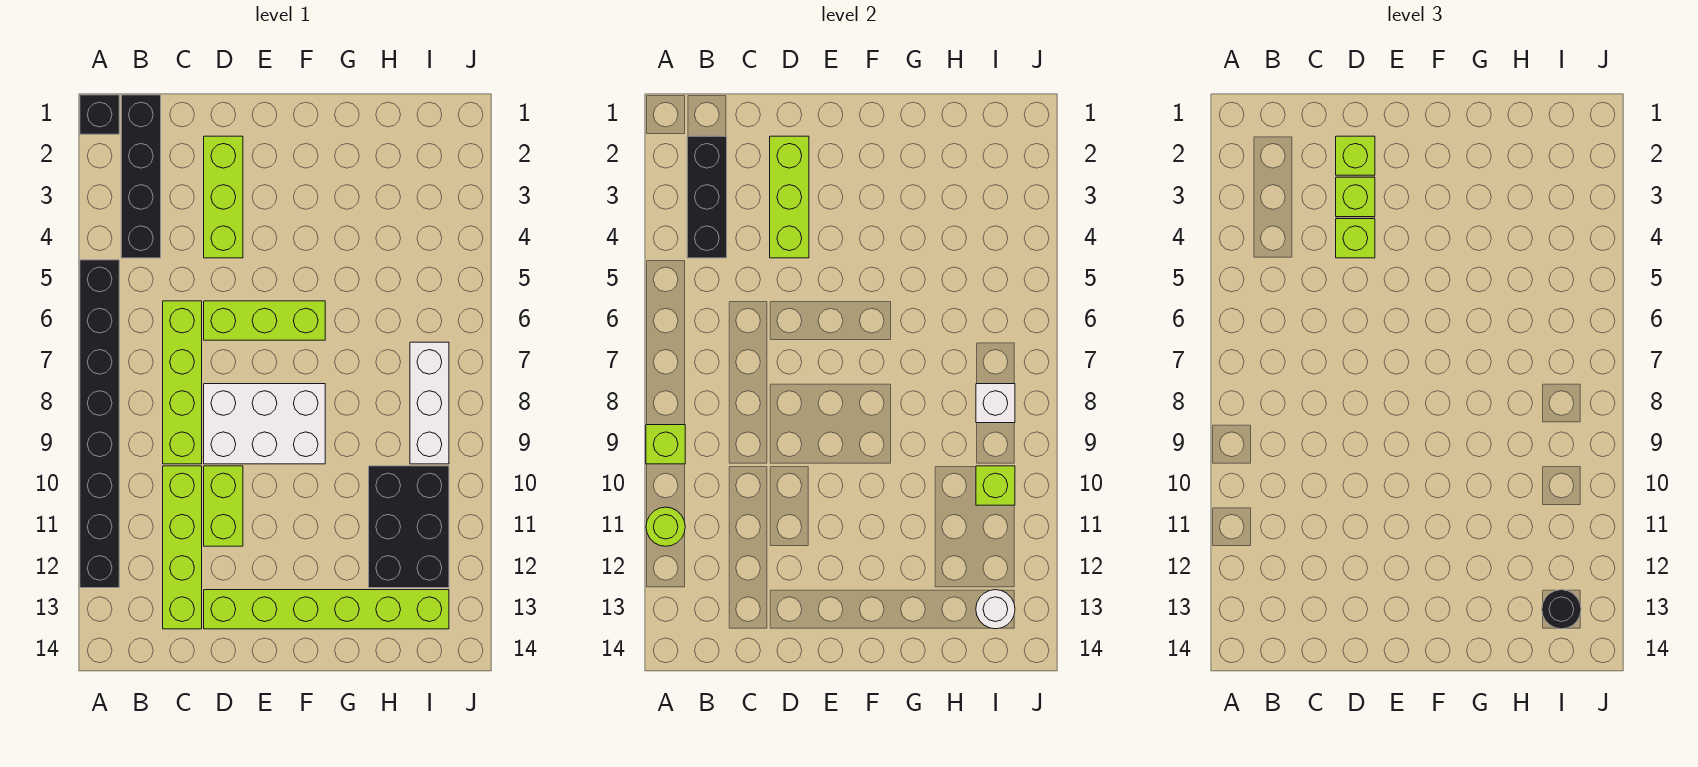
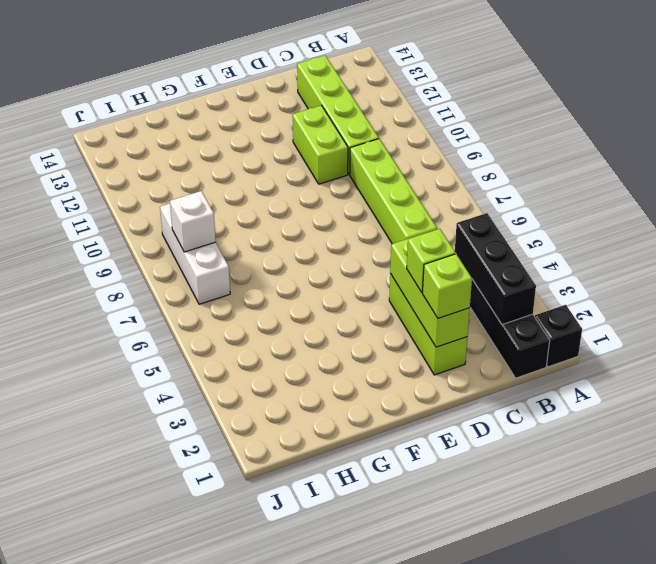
none -> black 1x8 brick [80,260,119,588]
none -> lime 1x3 brick [204,301,325,340]
none -> white 2x3 brick [204,384,325,464]

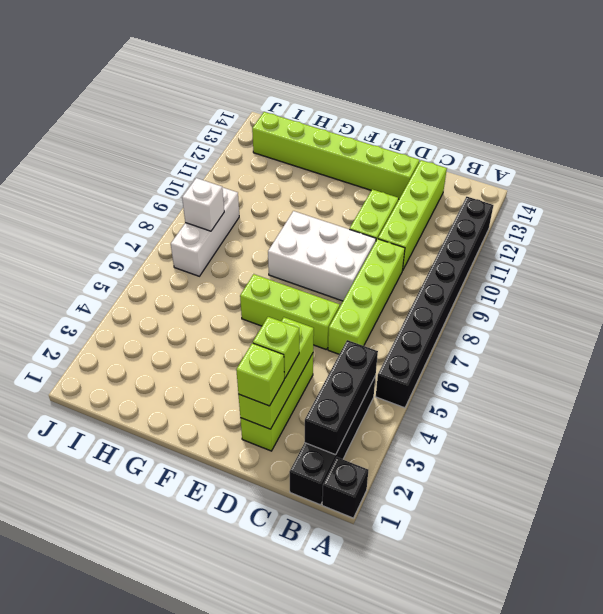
none -> black 2x3 brick [369,466,449,588]
none -> lime 1x1 brick [646,425,685,464]
none -> lime 1x1 round brick [646,507,685,546]

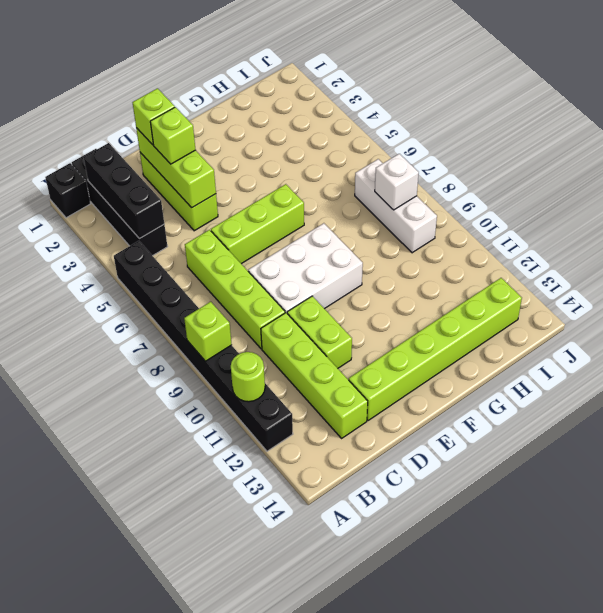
none -> black 2x3 brick [369,466,449,588]
none -> lime 1x1 brick [976,466,1015,505]
none -> white 1x1 round brick [976,590,1015,629]

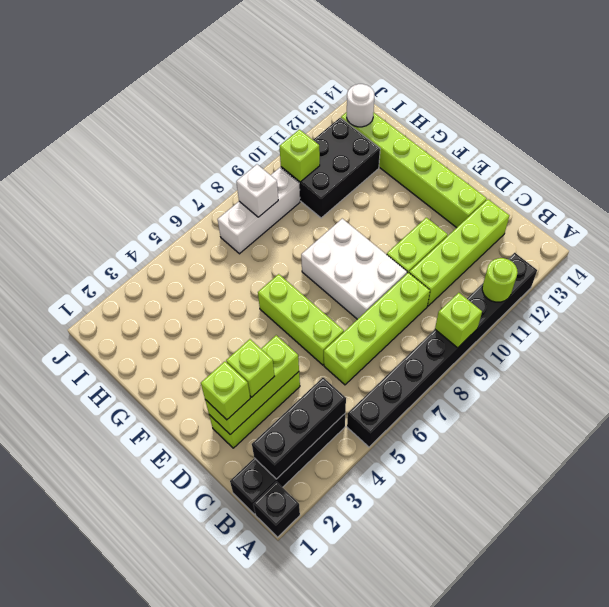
none -> lime 1x1 brick [1336,219,1375,258]
none -> black 1x1 round brick [1542,590,1581,629]

